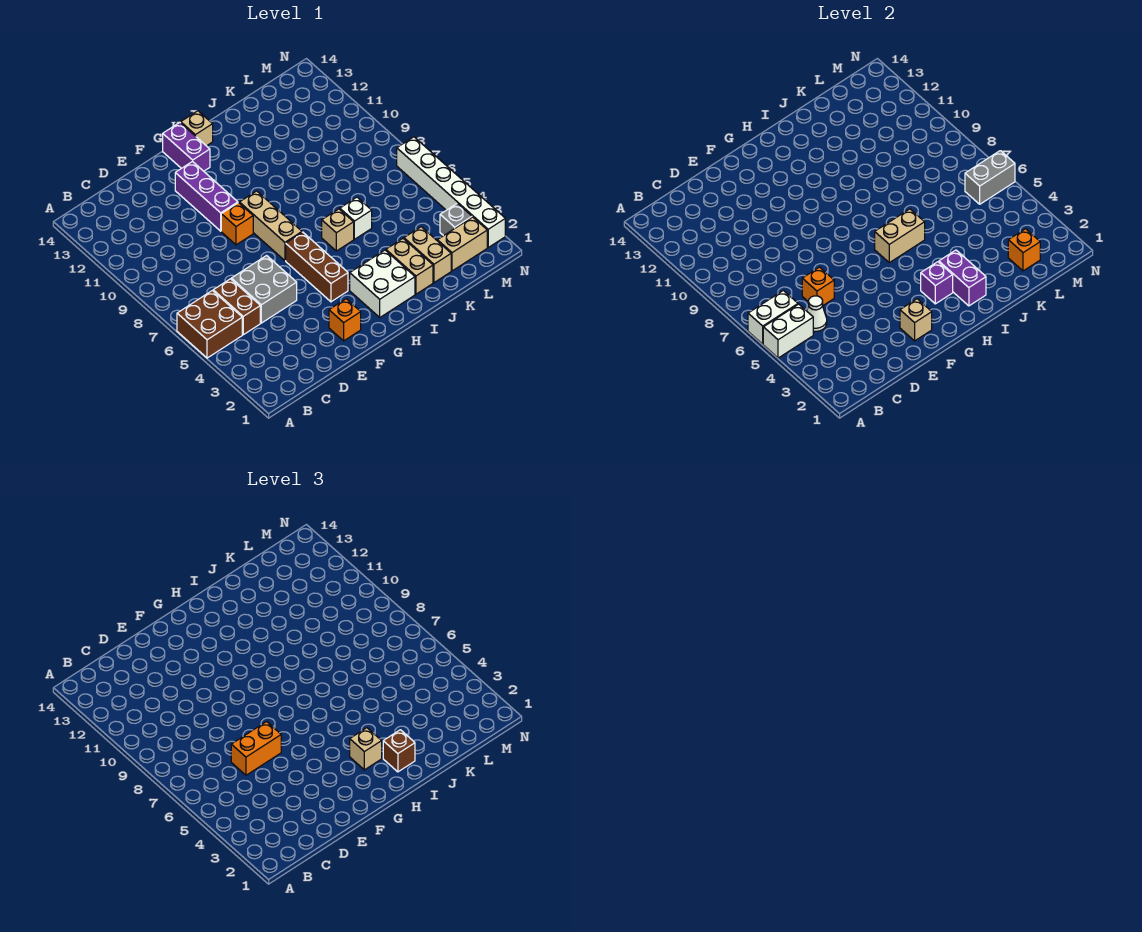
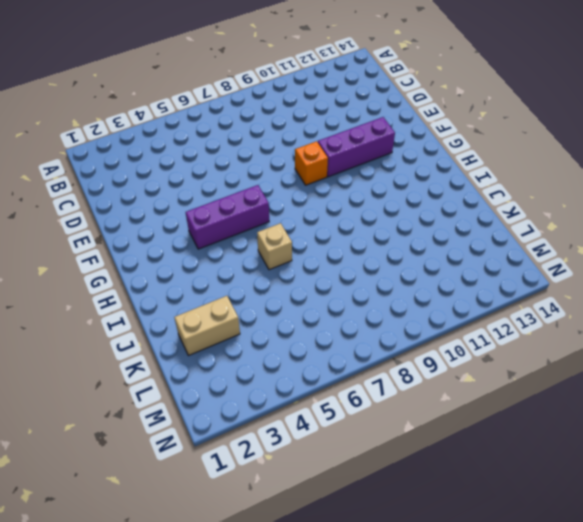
purple 1x3 brick [186,185,269,249] -> brown 1x3 brick [286,232,348,302]
none -> brown 2x2 brick [177,291,242,358]
none -> brown 1x2 brick [213,279,260,335]
none -> grey 2x2 brick [231,256,297,323]
none -> orange 1x1 brick [329,299,361,341]

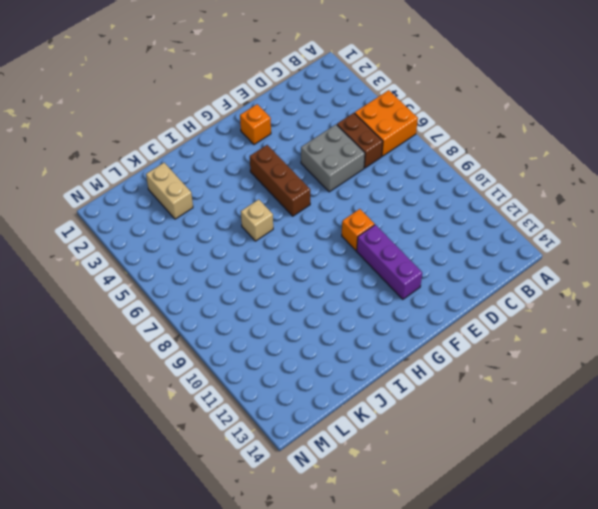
orange 2x2 brick [355,90,418,156] -> brown 2x2 brick [177,291,242,358]
none -> tan 1x3 brick [239,191,302,261]
none -> purple 1x2 brick [163,123,210,171]
none -> white 2x2 brick [350,250,415,317]
none -> tan 1x1 brick [181,111,213,146]

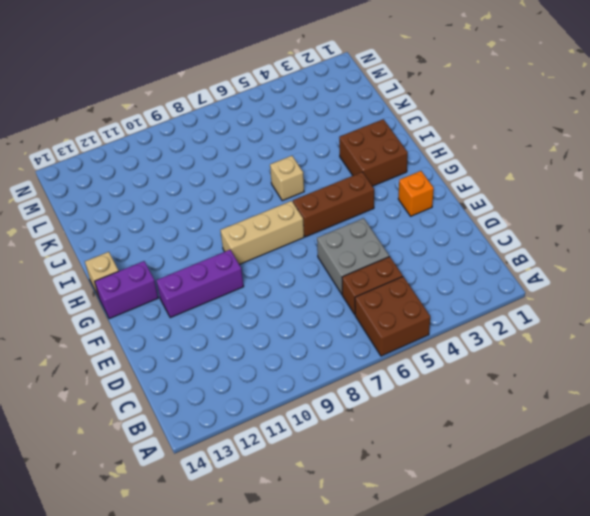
brown 2x2 brick [339,119,408,186] -> white 2x2 brick [350,250,415,317]
none -> orange 1x1 brick [221,203,253,245]
none -> tan 1x2 brick [386,239,433,294]
none -> white 1x1 brick [340,197,372,239]
none -> tan 1x2 brick [404,227,451,282]

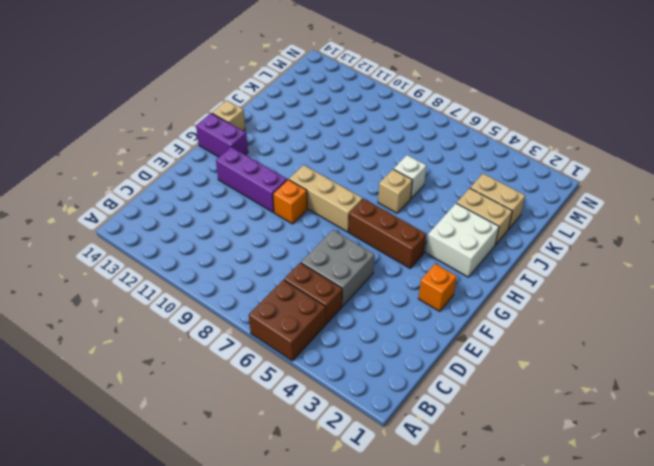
none -> tan 1x2 brick [437,217,487,271]
none -> grey 1x1 brick [440,203,472,236]
none -> white 1x6 brick [397,137,505,247]
none -> white 1x2 brick [763,304,813,358]

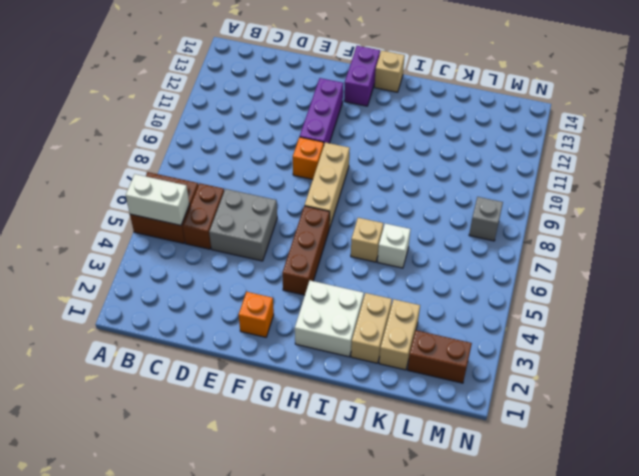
brown 1x2 brick [407,330,472,383] -> tan 1x2 brick [437,217,487,271]
grey 1x1 brick [469,197,503,241] -> grey 1x1 brick moved to [440,203,472,236]
none -> white 1x6 brick [397,137,505,247]
none -> white 1x2 brick [748,291,798,344]
none -> white 1x1 cone [807,296,827,331]
none -> orange 1x1 brick [802,267,834,306]

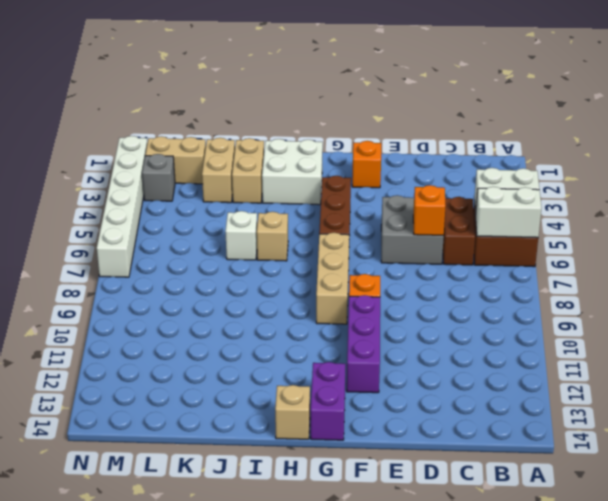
none -> white 1x1 cone [807,296,827,331]
none -> tan 1x1 brick [900,299,932,341]
none -> purple 1x1 brick [921,262,953,304]
none -> tan 1x2 brick [875,209,925,263]

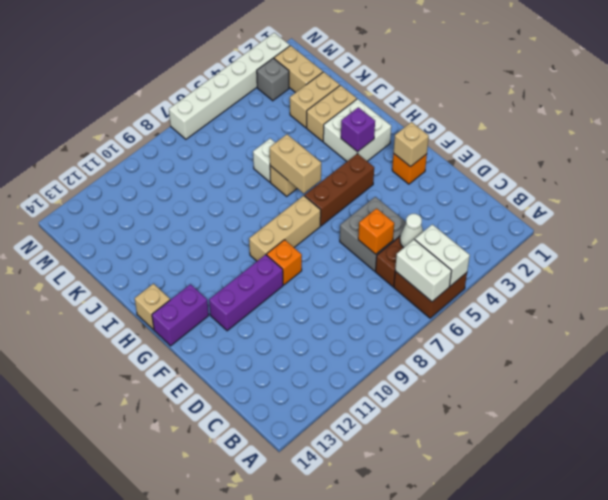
none -> purple 1x2 brick [939,250,986,306]
none -> orange 1x1 brick [1008,229,1040,271]
none -> grey 1x2 brick [965,151,1015,204]
none -> orange 1x2 brick [231,722,281,775]

